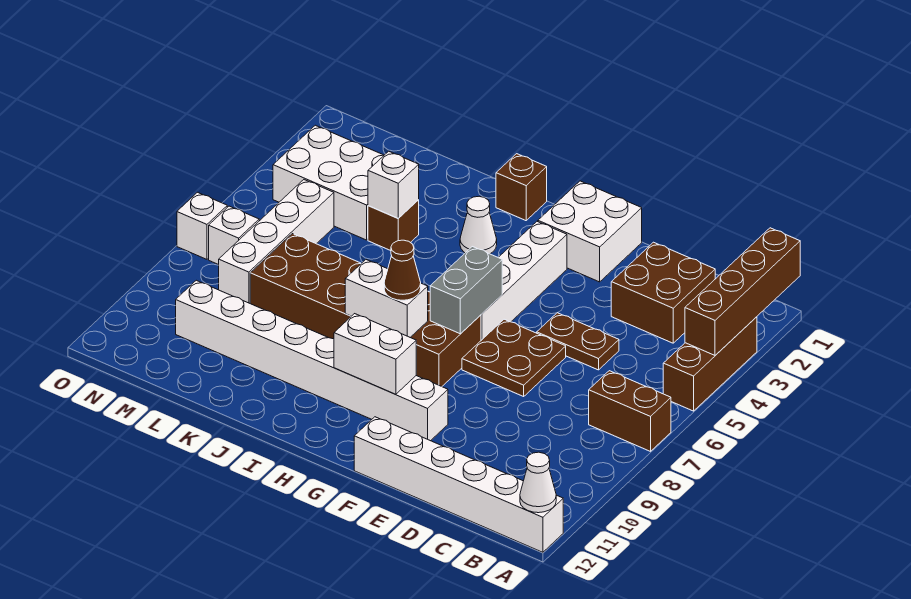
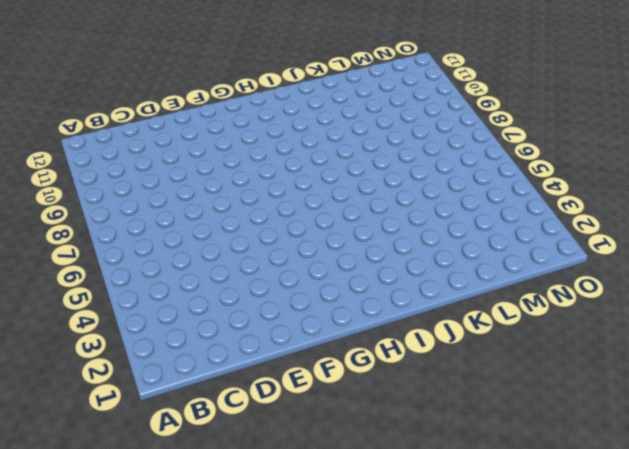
none -> brown 1x3 brick [663,317,757,411]
none -> brown 1x2 brick [589,371,671,451]
none -> white 1x6 brick [354,417,563,552]

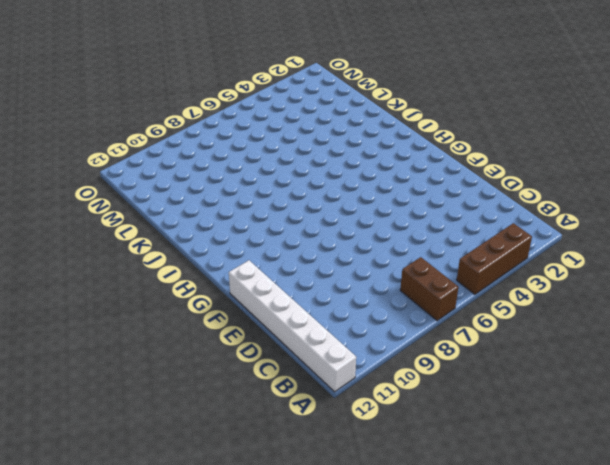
none -> brown 2x2 brick [611,242,715,343]
none -> brown 1x2 plate [537,313,619,370]
none -> brown 2x2 plate [462,319,566,396]

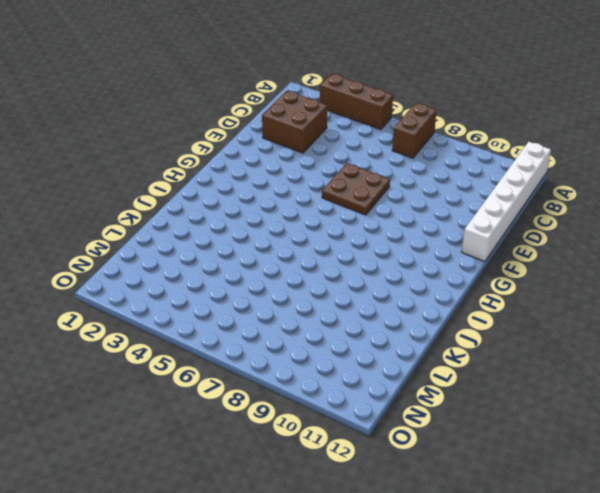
none -> brown 1x2 plate [537,313,619,370]
none -> white 2x2 brick [538,181,642,282]
none -> white 1x8 brick [176,280,448,441]

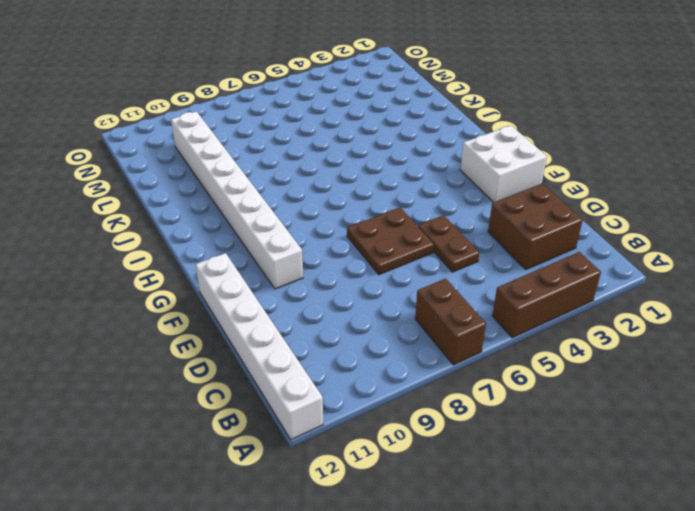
none -> white 1x4 brick [481,222,567,340]
none -> brown 2x6 brick [250,234,481,386]
none -> brown 1x1 brick [496,154,547,221]

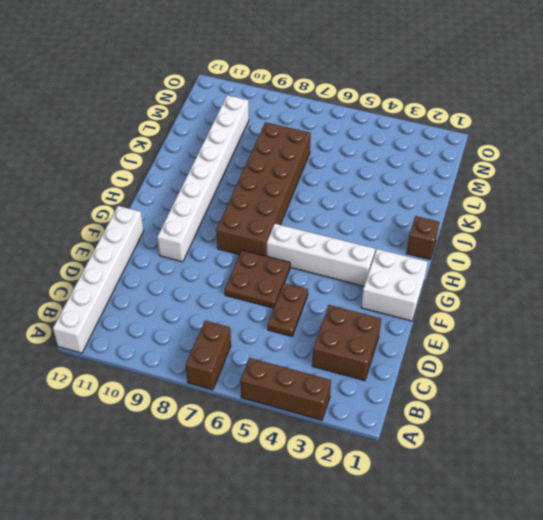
none -> white 1x1 cone [460,196,497,254]
none -> brown 1x1 brick [368,200,419,251]
none -> white 2x3 brick [273,125,384,240]

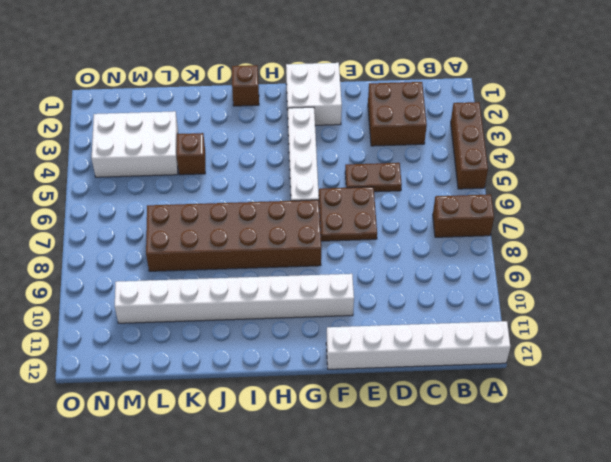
none -> white 1x1 cone [460,196,497,254]
none -> white 1x4 brick [219,180,334,303]
none -> white 1x1 brick [209,206,259,265]

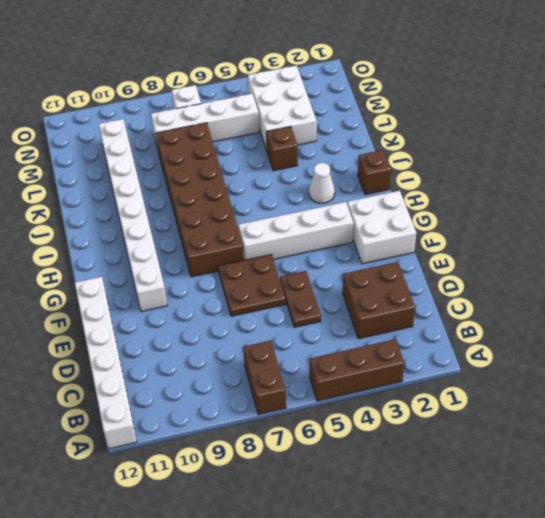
none -> white 1x1 brick [177,192,227,259]
none -> brown 1x4 brick [685,228,800,355]
none -> white 1x1 cone [520,452,556,513]

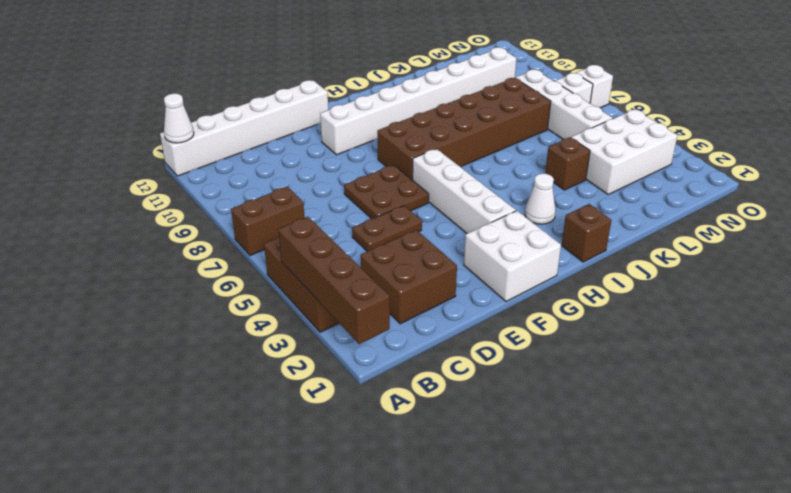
none -> grey 1x2 brick [430,247,502,334]
none -> white 1x2 brick [334,314,416,394]
none -> white 1x2 brick [345,260,428,337]

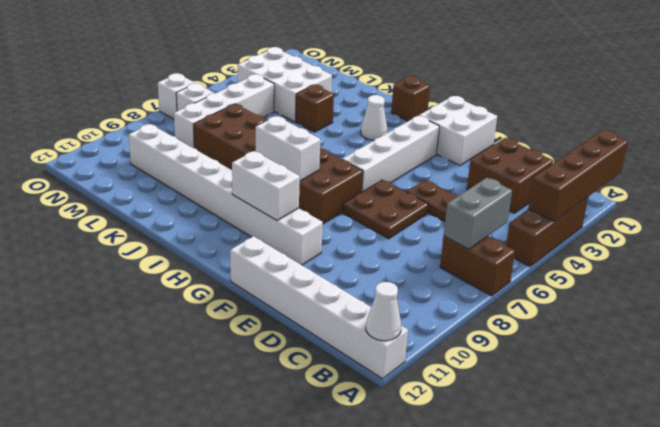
grey 1x2 brick [444,178,512,249] -> grey 1x2 brick moved to [430,247,502,334]
none -> white 1x1 brick [368,151,419,218]
none -> brown 1x1 cone [384,240,421,300]

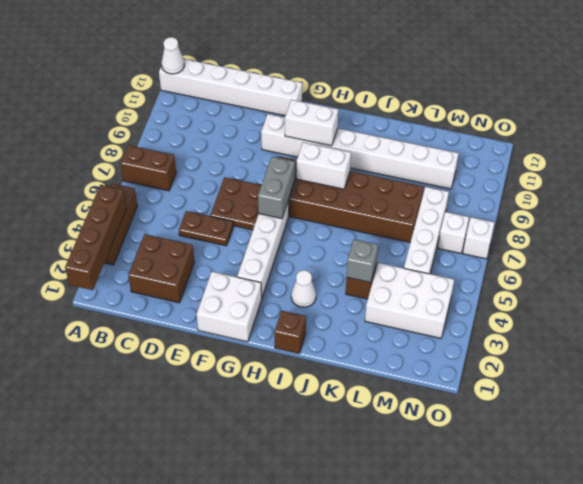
grey 1x1 brick [347,239,378,282] -> white 1x1 brick [368,151,419,218]
none -> brown 1x1 cone [384,240,421,300]

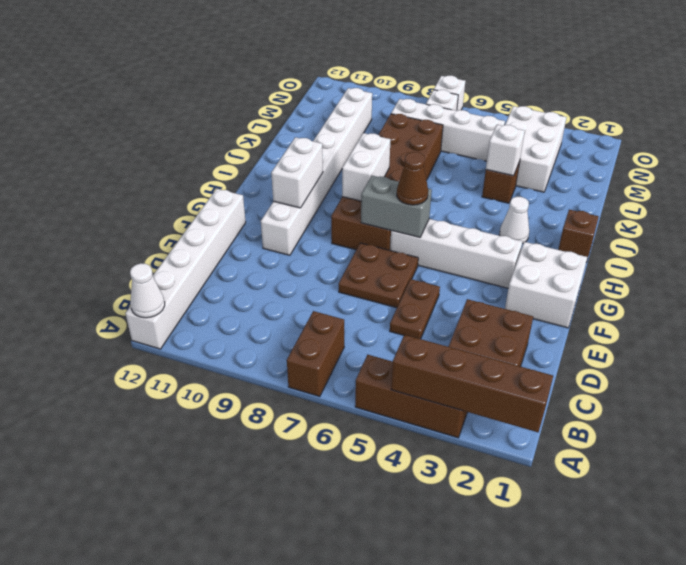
brown 1x1 cone [397,152,428,205] -> brown 1x1 cone moved to [384,240,421,300]

